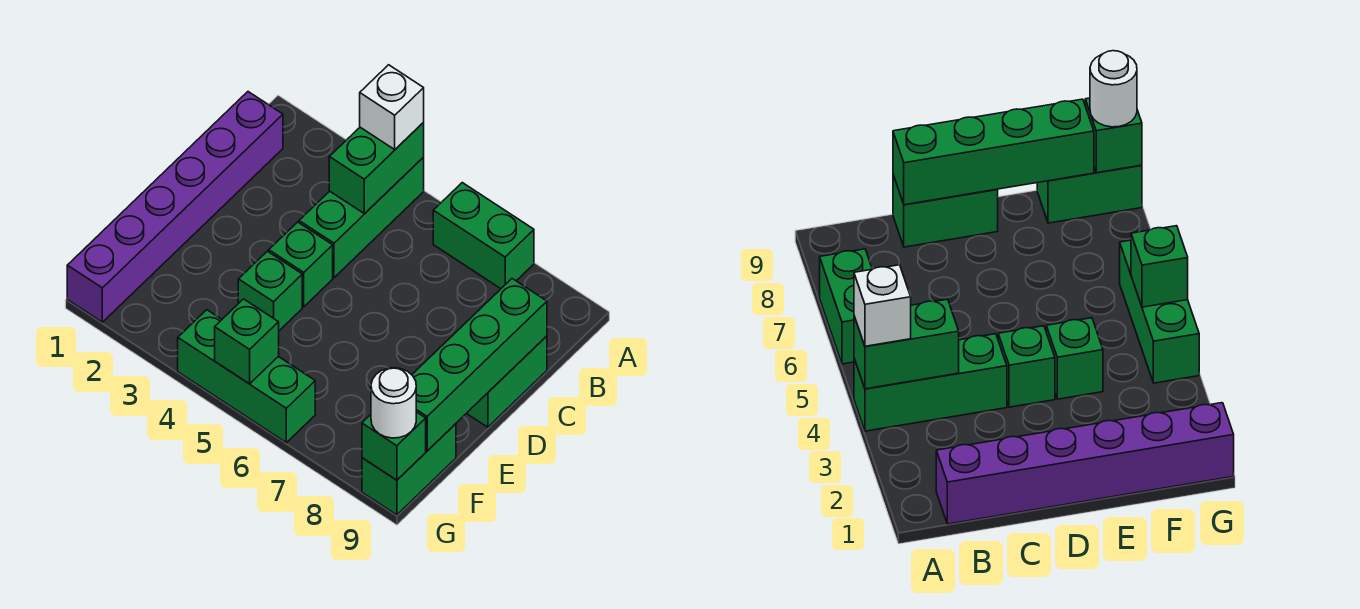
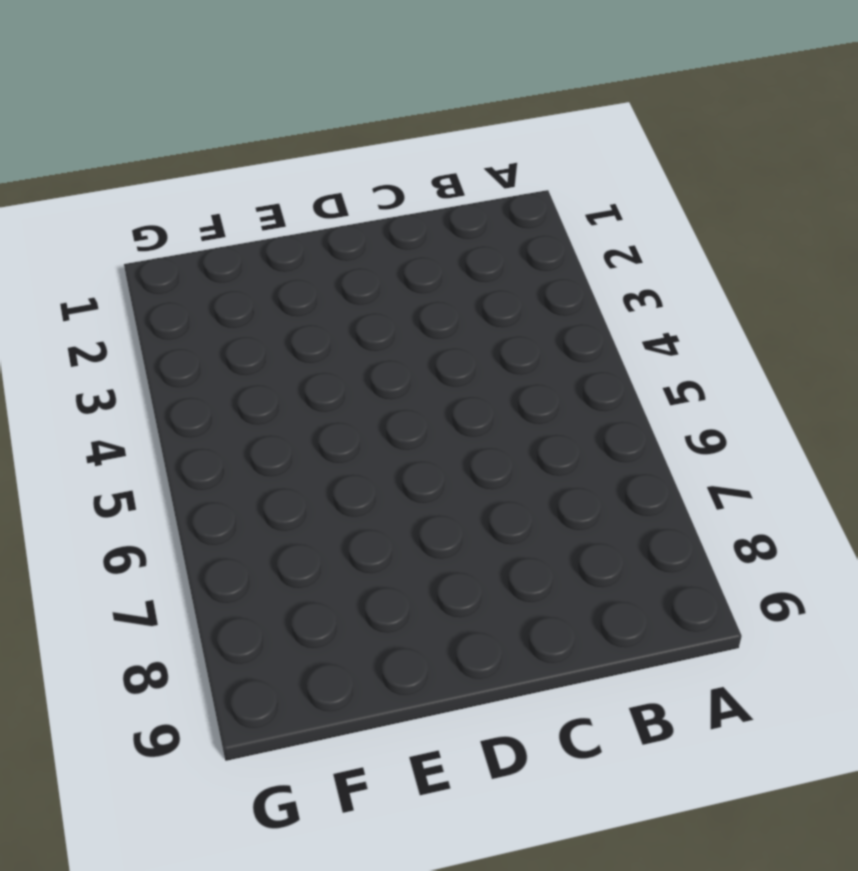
none -> green 1x3 brick [299,157,424,278]
none -> green 1x2 brick [433,183,534,289]
none -> purple 1x6 brick [67,92,283,322]

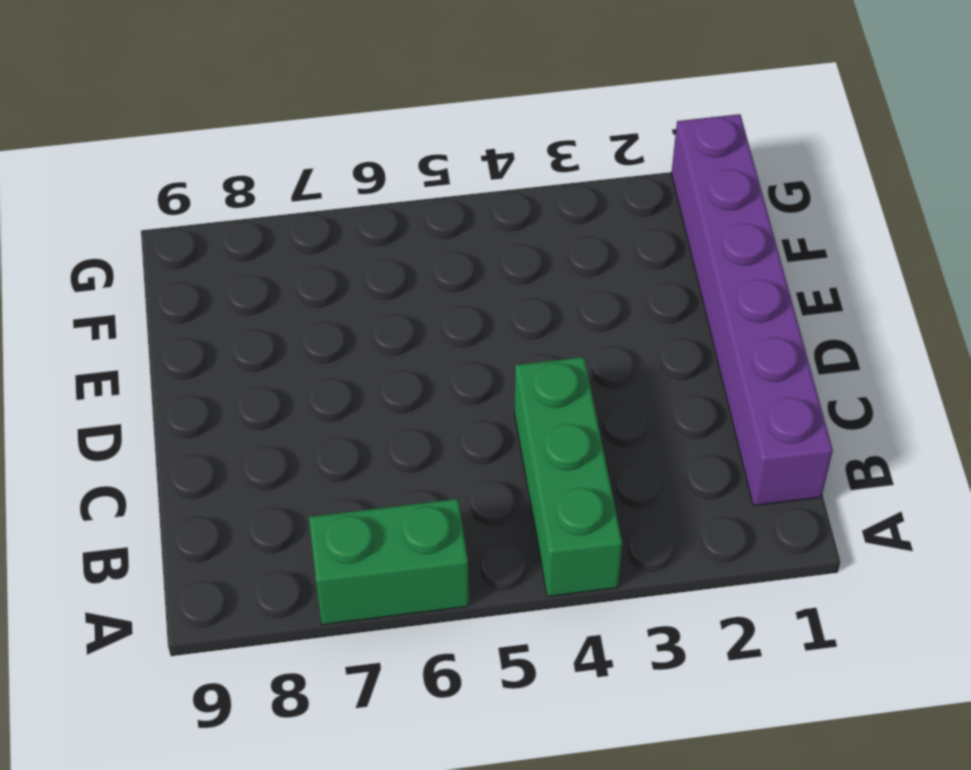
none -> green 1x2 brick [467,336,547,427]
none -> green 1x1 brick [269,222,333,307]
none -> green 1x1 brick [238,251,302,331]

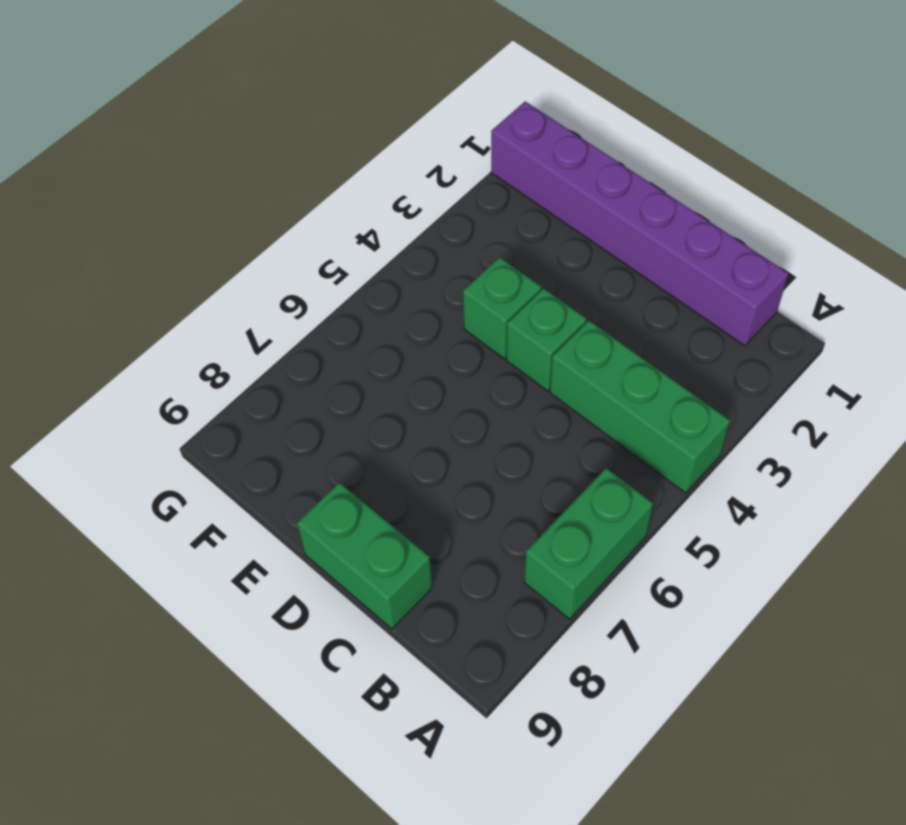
none -> green 1x2 brick [362,424,456,515]
none -> green 1x3 brick [178,310,315,443]
none -> green 1x2 brick [329,123,424,214]

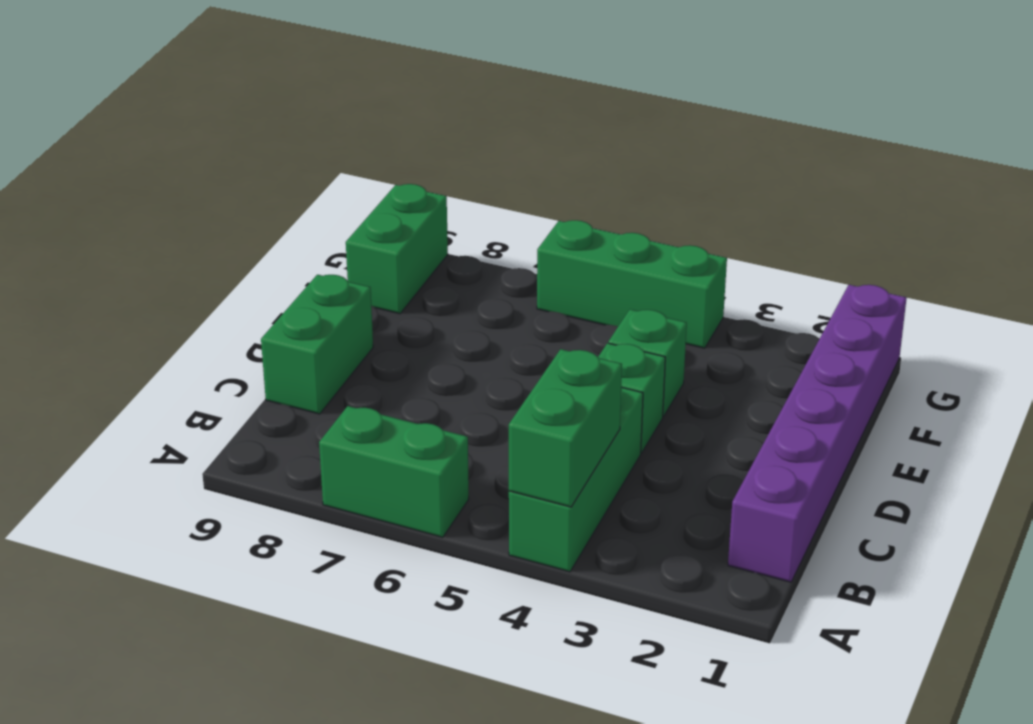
none -> green 1x4 brick [412,279,547,451]
none -> green 1x1 brick [215,299,279,384]
none -> green 1x1 brick [362,412,426,480]

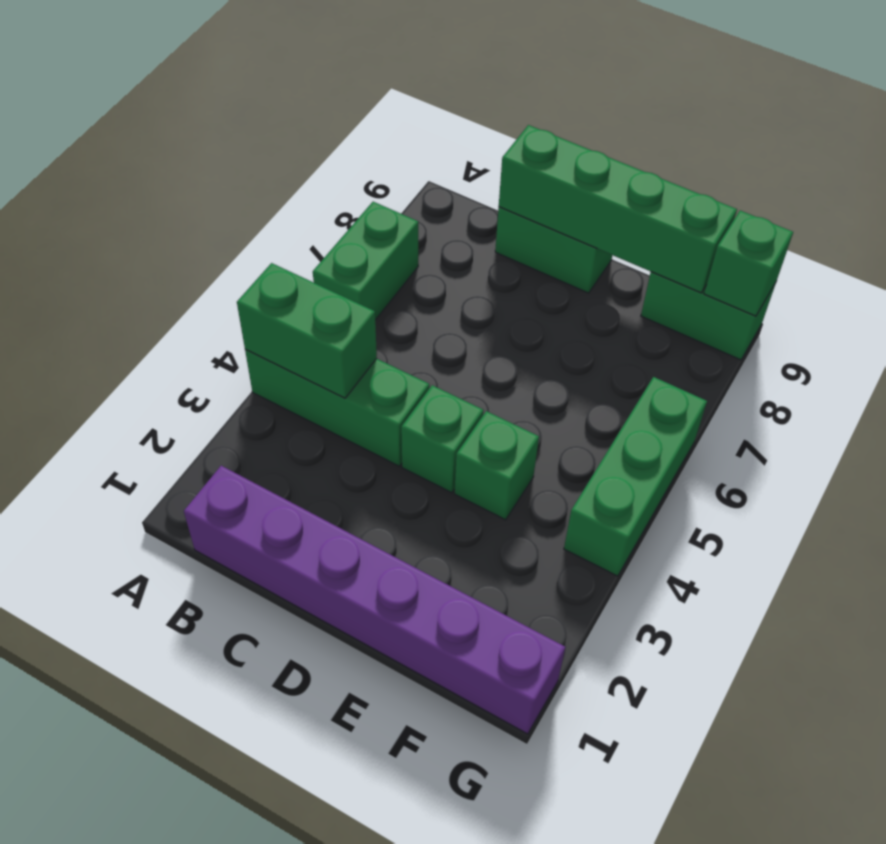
none -> green 1x1 brick [215,299,279,384]
none -> white 1x1 brick [360,65,424,149]
none -> white 1x1 round brick [371,368,416,438]

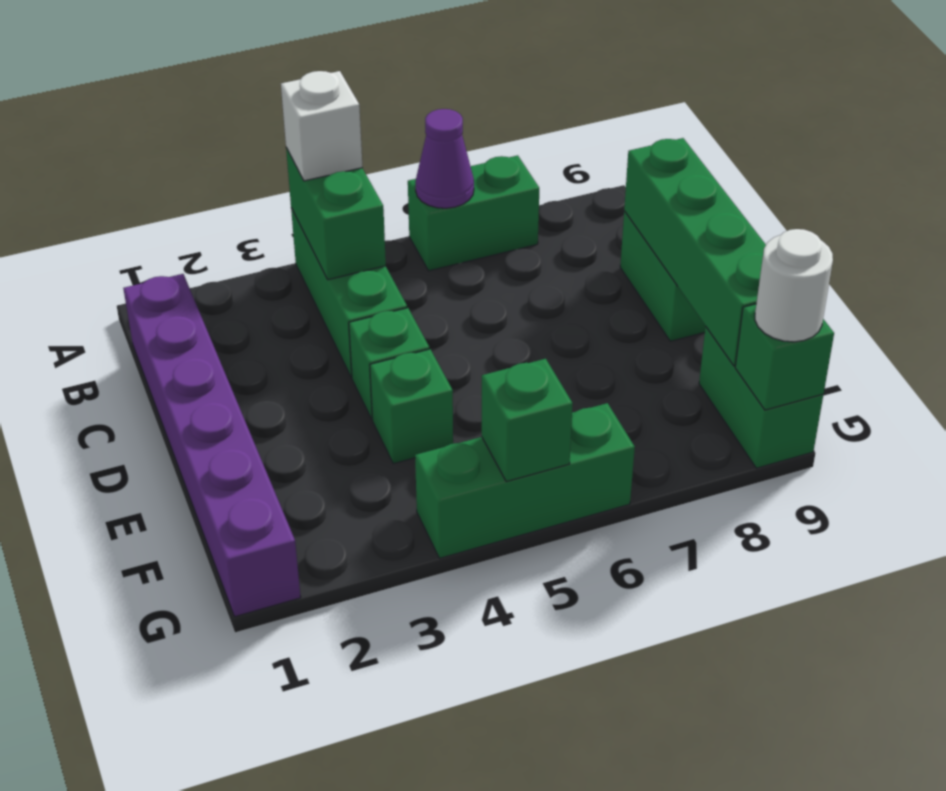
purple 1x1 cone [415,109,474,208] -> none

